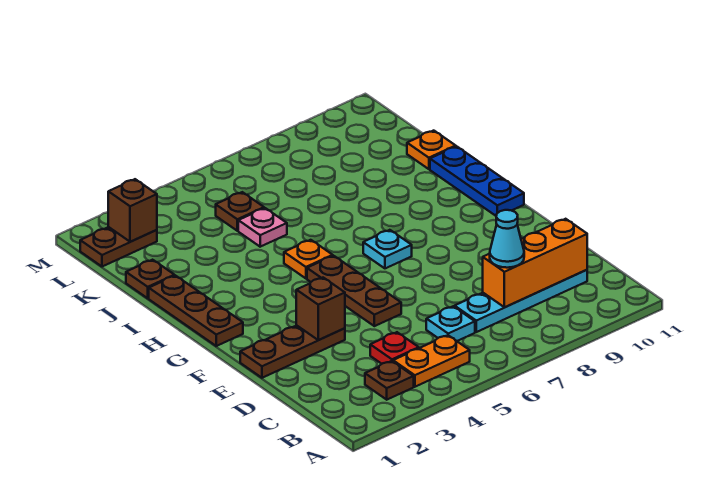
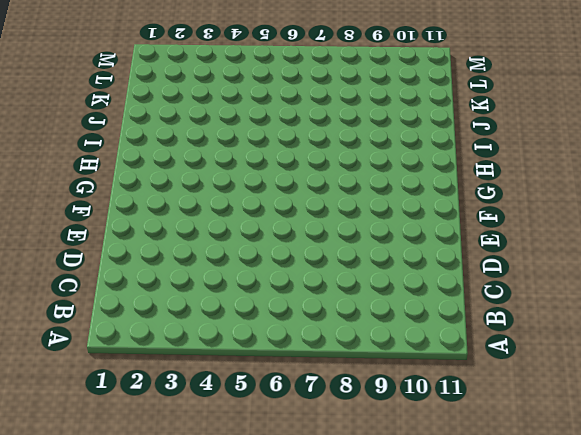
none -> brown 1x1 plate [365,361,414,400]
none -> orange 1x2 plate [393,335,470,387]
none -> red 1x1 plate [370,332,419,364]

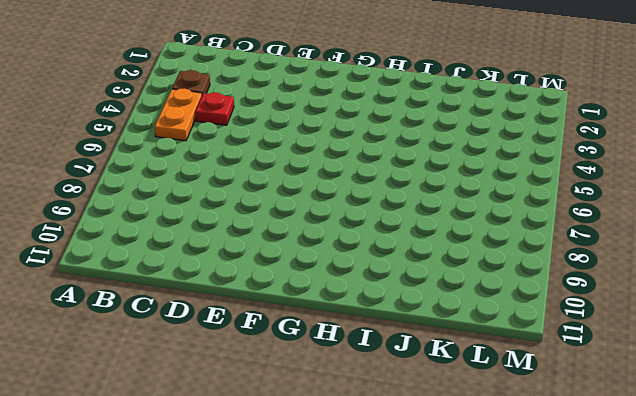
none -> cyan 1x1 plate [426,306,475,341]
none -> cyan 1x4 plate [455,270,587,332]
none -> brown 1x3 plate [240,325,345,378]

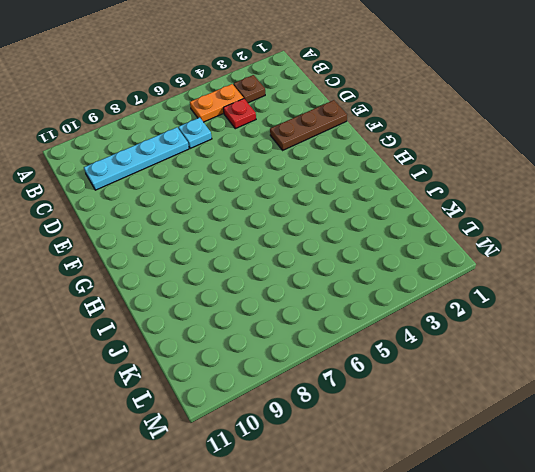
none -> brown 1x3 plate [307,256,401,326]
none -> brown 1x3 plate [149,276,243,346]
none -> cyan 1x1 plate [363,230,412,268]

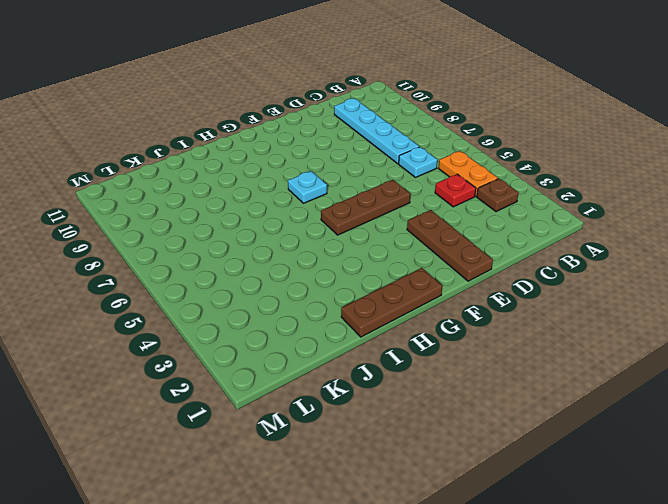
none -> blue 1x3 plate [430,146,524,216]
none -> orange 1x1 plate [284,240,333,278]
none -> brown 1x1 plate [126,260,174,298]

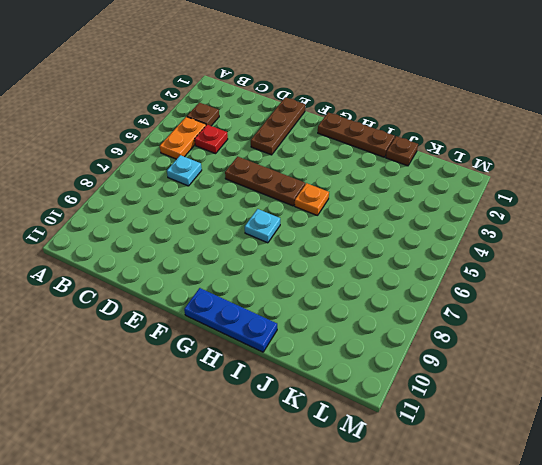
none -> cyan 1x4 plate [455,270,587,332]
none -> pink 1x1 plate [238,208,287,247]
none -> orange 1x1 plate [407,131,456,169]

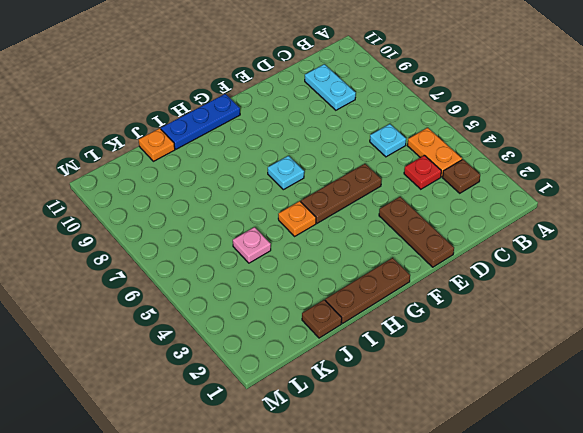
cyan 1x2 plate [305,64,356,110] -> cyan 1x4 plate [455,270,587,332]
none -> brown 1x1 plate [216,192,264,231]
none -> brown 1x2 plate [80,227,157,267]
none -> orange 1x3 brick [483,219,587,307]

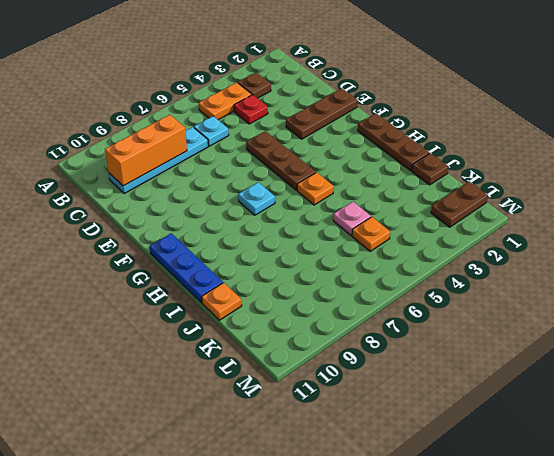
orange 1x1 plate [352,217,390,251] -> brown 1x1 plate [216,192,264,231]
none -> brown 1x1 brick [296,278,345,340]
none -> brown 1x1 brick [108,179,157,242]
none -> cyan 1x1 cone [490,210,524,268]

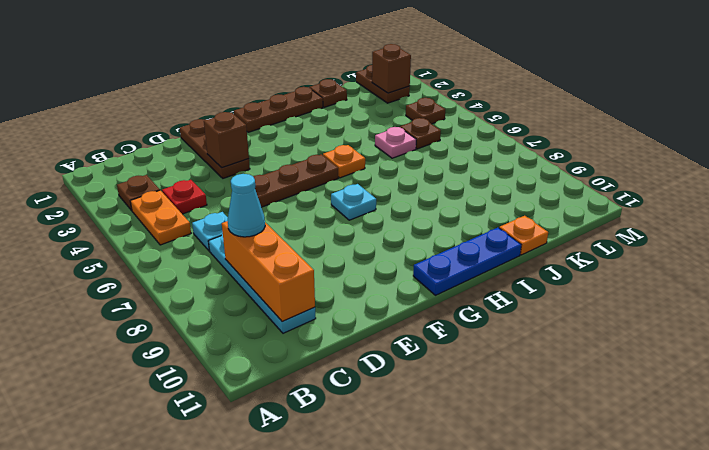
brown 1x1 plate [406,98,445,124] -> none

